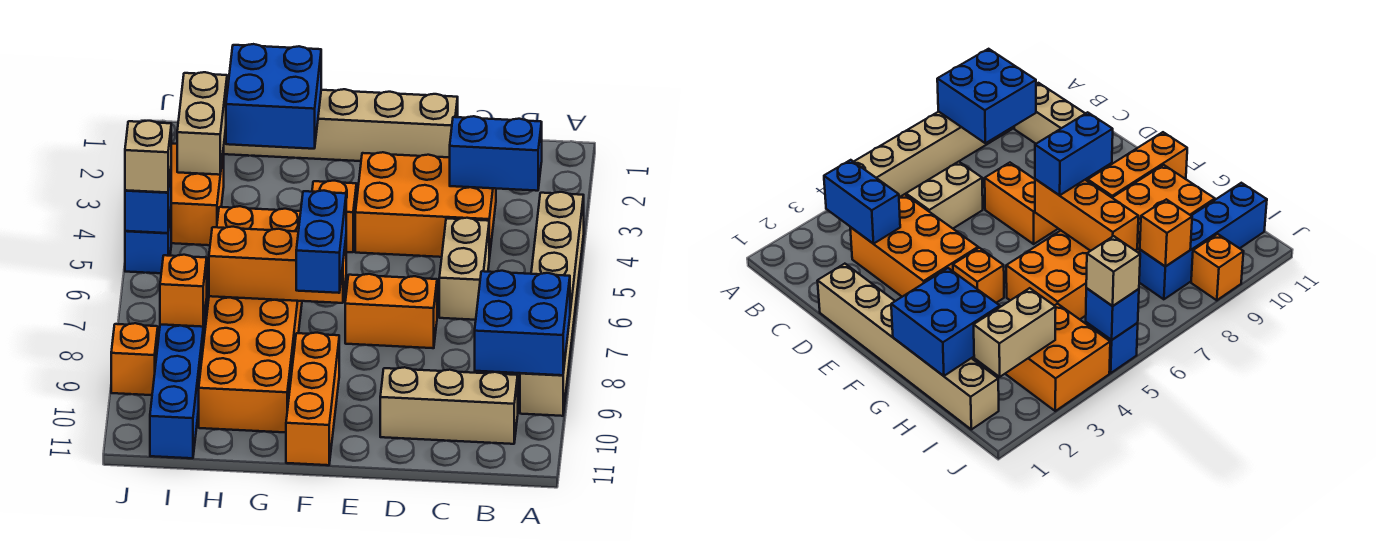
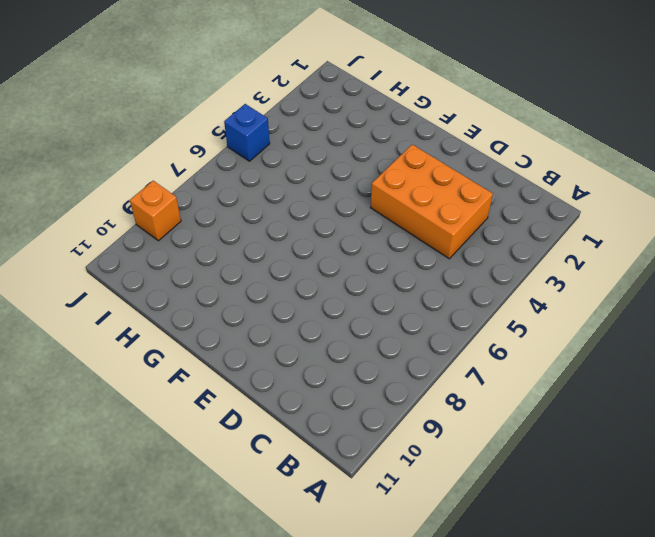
none -> tan 1x6 brick [520,192,584,416]
none -> tan 1x3 brick [380,367,518,444]
none -> tan 1x2 brick [439,218,489,320]

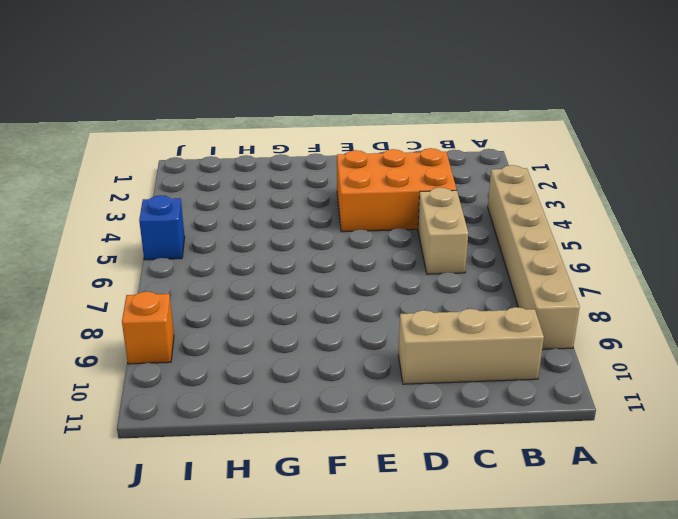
none -> tan 1x6 brick [224,85,458,161]
none -> orange 1x2 brick [345,274,437,348]
none -> orange 1x1 brick [312,181,357,252]

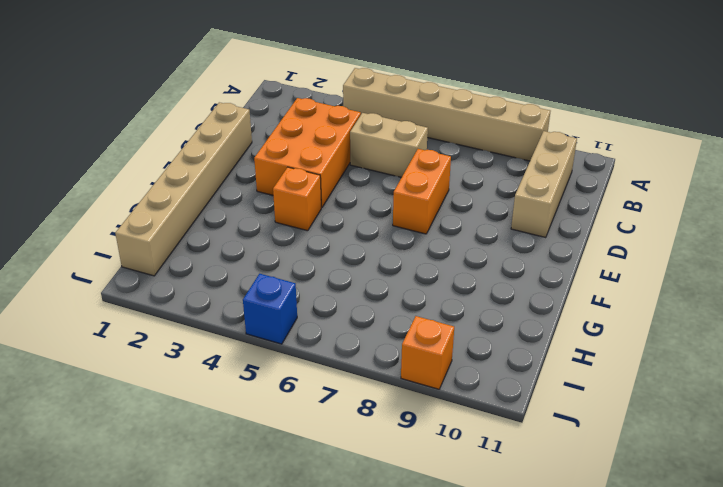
none -> orange 1x3 brick [286,333,339,465]
none -> orange 2x6 brick [199,206,302,433]
none -> orange 2x2 brick [171,143,224,245]

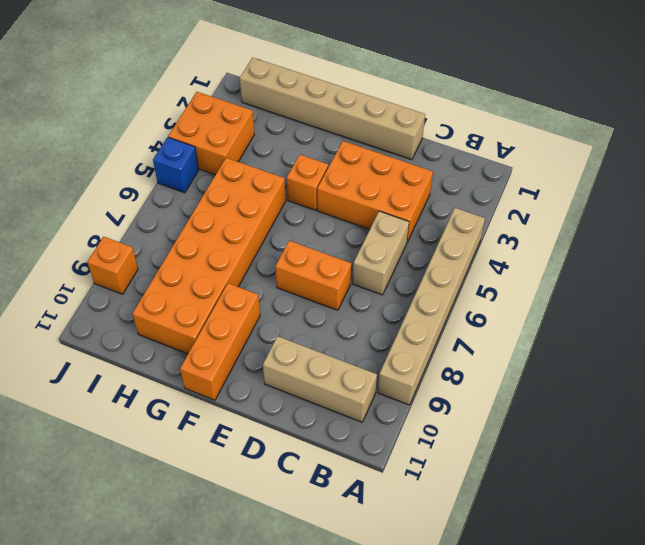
none -> blue 1x4 brick [150,299,207,458]
none -> blue 2x2 brick [475,271,570,375]
none -> blue 1x2 brick [450,116,542,191]

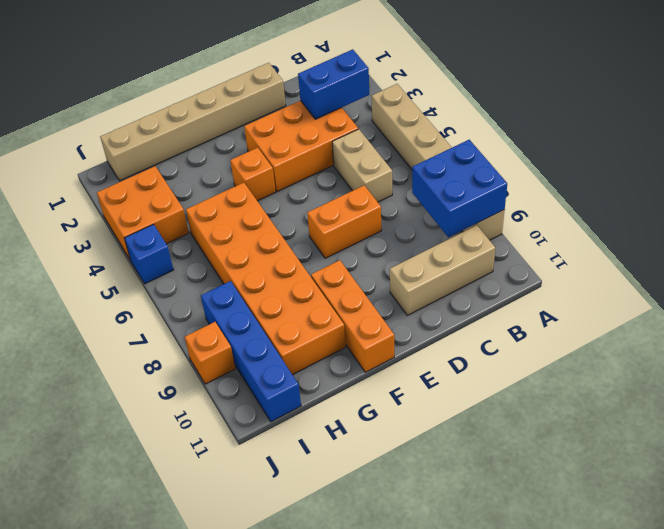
none -> orange 1x3 brick [209,227,346,303]
none -> blue 2x2 brick [226,44,321,149]
none -> tan 1x2 brick [177,72,227,175]

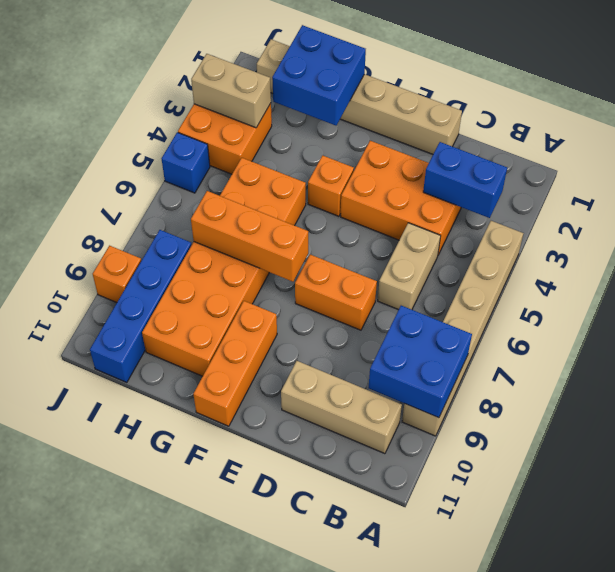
tan 1x2 brick [191,54,271,128] -> tan 1x2 brick turned to [177,72,227,175]
none -> orange 1x1 brick [160,255,207,327]
none -> blue 1x1 brick [125,172,171,233]
none -> blue 1x2 brick [296,191,346,293]

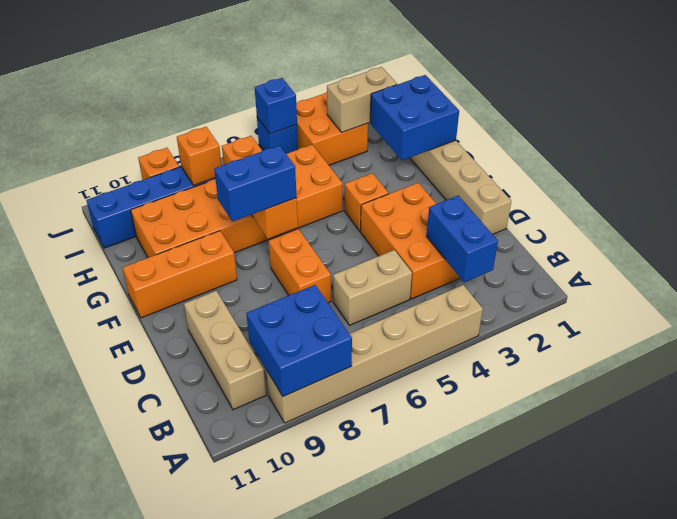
none -> tan 1x1 brick [125,121,171,193]

